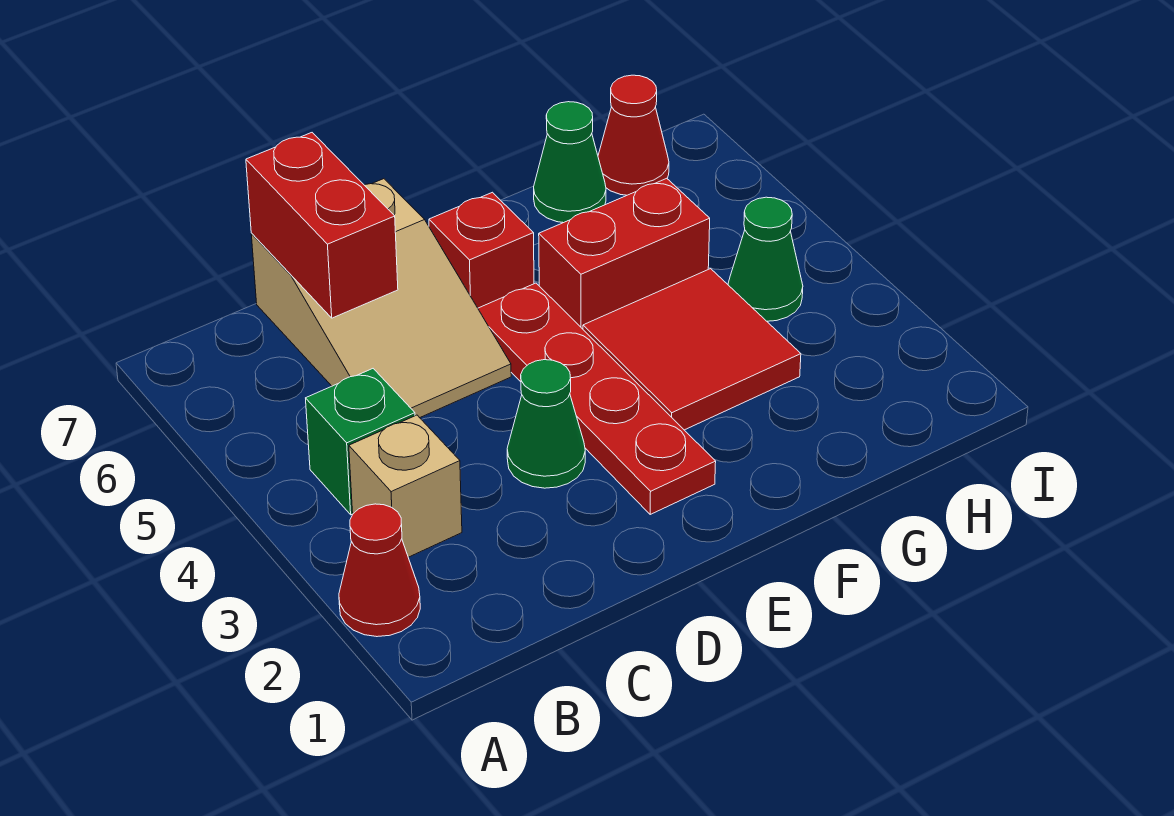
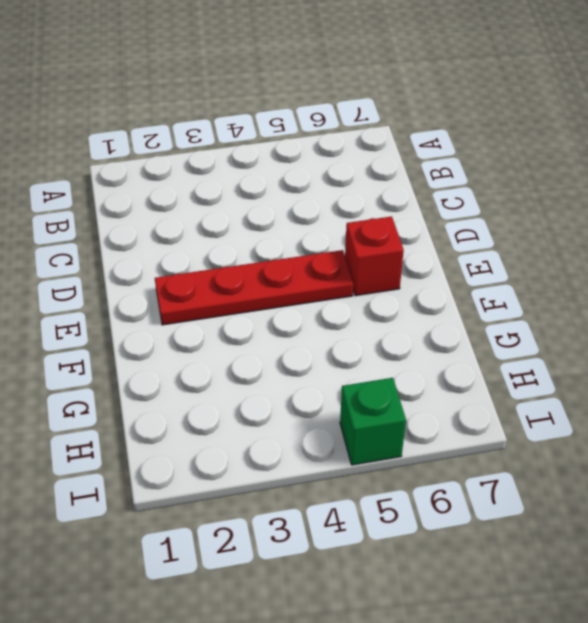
green 1x1 brick [340,378,406,465] -> green 1x1 brick moved to [306,369,415,515]
none -> red 1x1 cone [339,504,420,637]
none -> tan 1x1 brick [349,415,462,557]
none -> tan 2x3 slope [251,179,511,418]

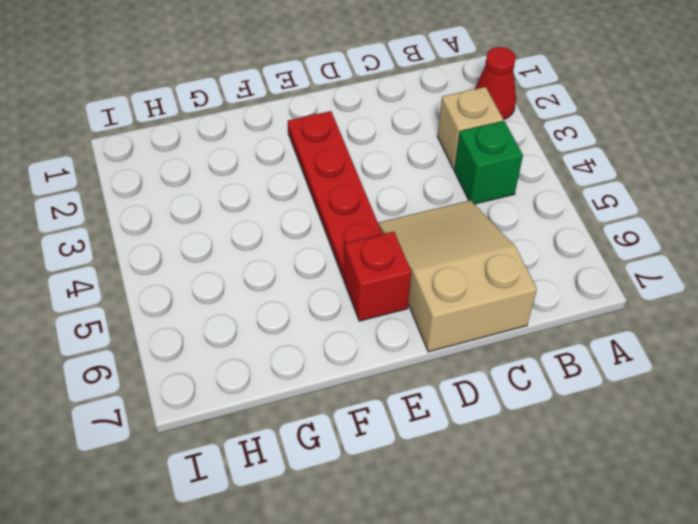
none -> green 1x1 cone [507,360,585,488]
none -> red 2x2 tile [583,269,801,430]
none -> red 1x2 brick [539,178,710,329]

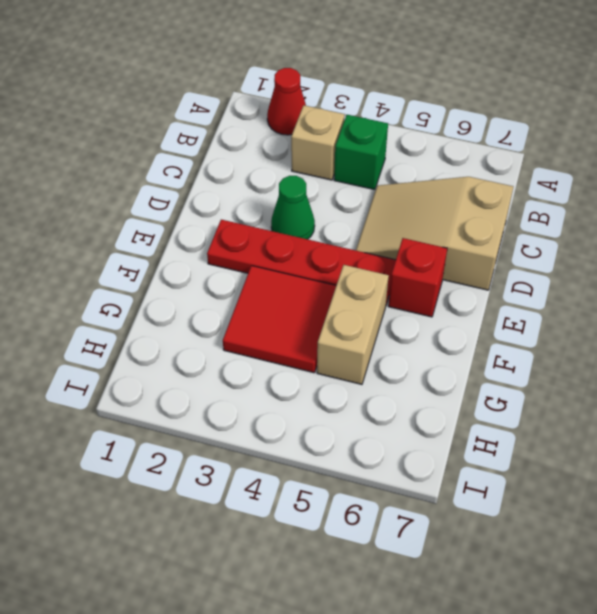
tan 1x2 brick [317,265,389,384] -> red 1x2 brick [539,178,710,329]
none -> green 1x1 cone [534,102,606,223]
none -> green 1x1 cone [728,197,803,321]
none -> red 1x1 cone [598,75,669,195]

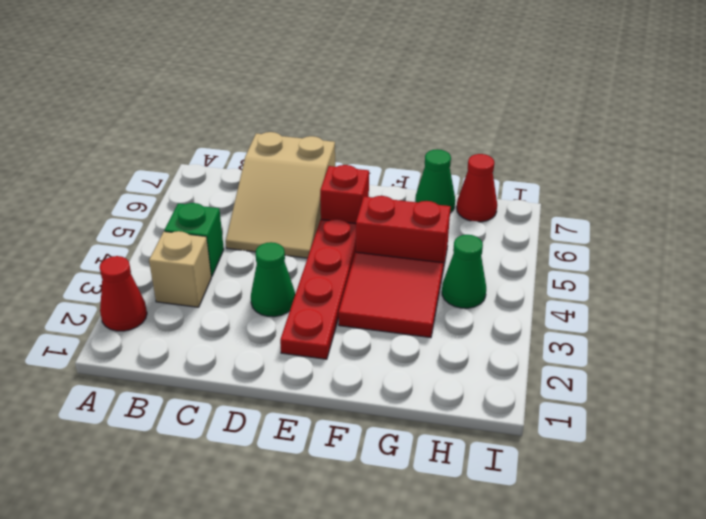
none -> red 1x2 brick [246,133,398,318]

